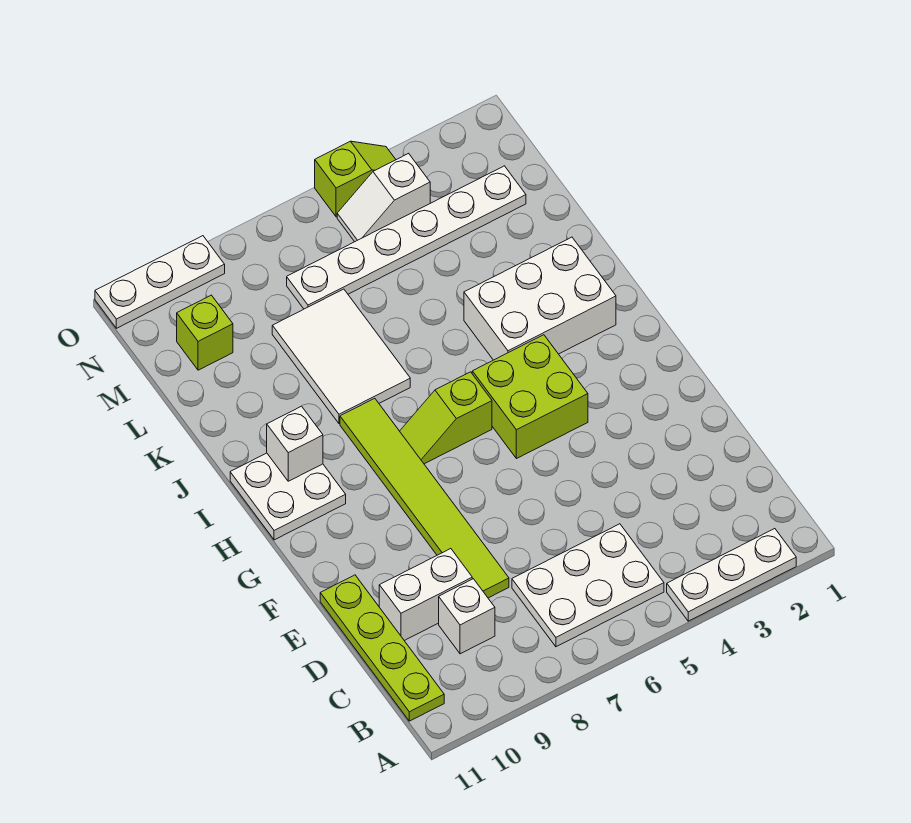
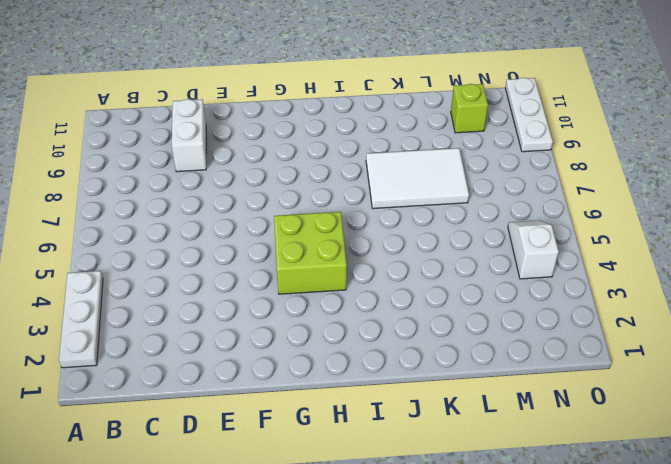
none -> white 2x3 plate [512,524,664,647]
none -> lime 1x4 plate [320,575,444,721]
none -> white 1x1 brick [439,579,495,654]

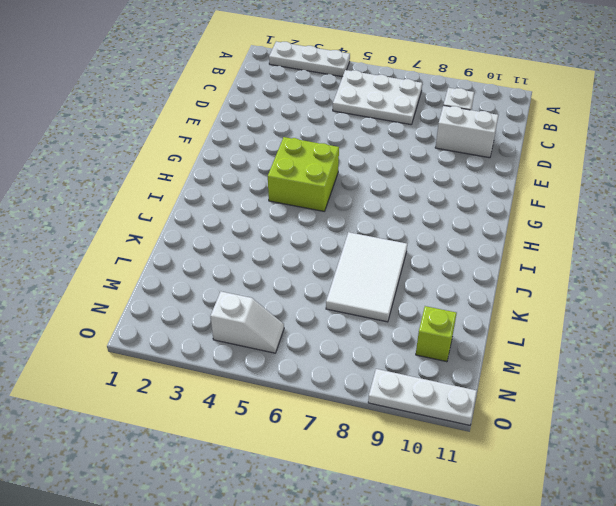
none -> lime 1x4 plate [320,575,444,721]
none -> lime 1x6 tile [340,398,509,598]
none -> lime 1x2 slope [400,372,492,464]

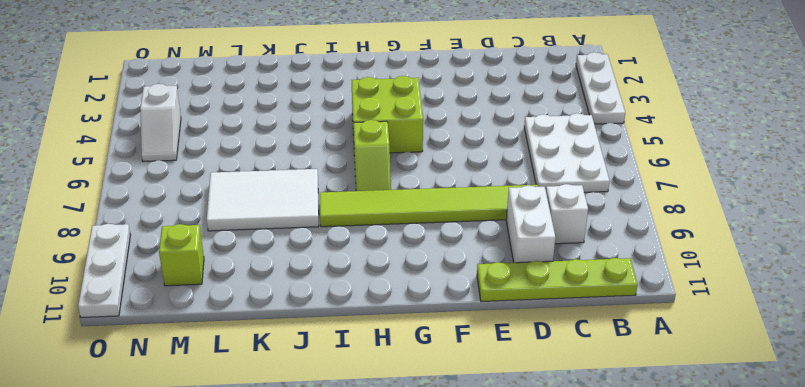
none -> white 2x2 plate [230,453,346,540]
none -> white 2x3 brick [464,237,616,360]
none -> white 1x6 plate [287,166,526,309]

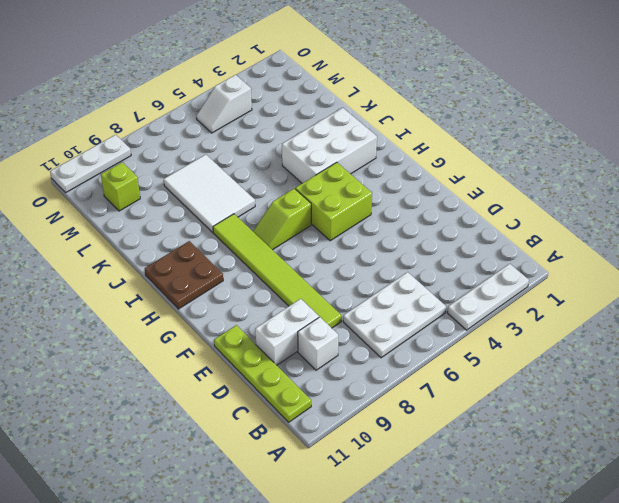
brown 2x2 plate [145,241,223,309] -> white 2x2 plate [230,453,346,540]
none -> white 1x6 plate [287,166,526,309]
none -> lime 1x2 slope [315,141,396,217]
none -> white 1x1 brick [267,406,323,481]

